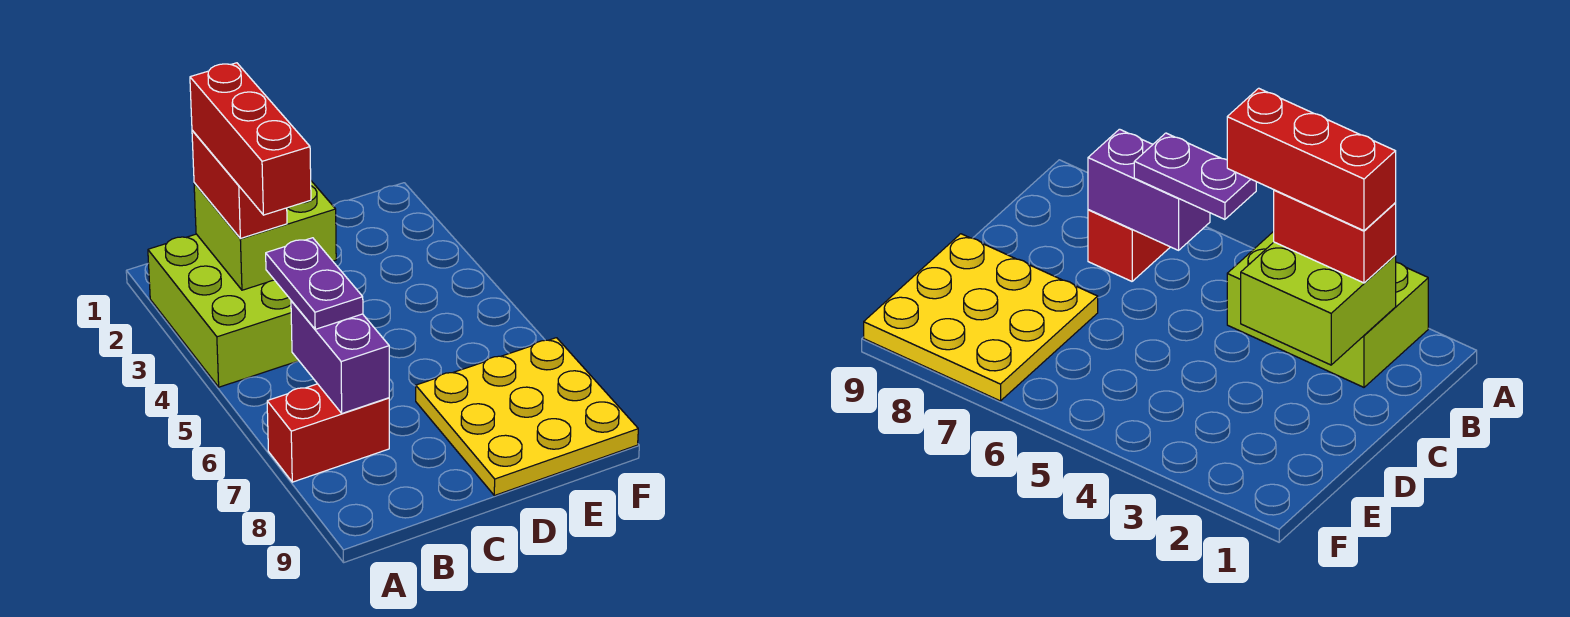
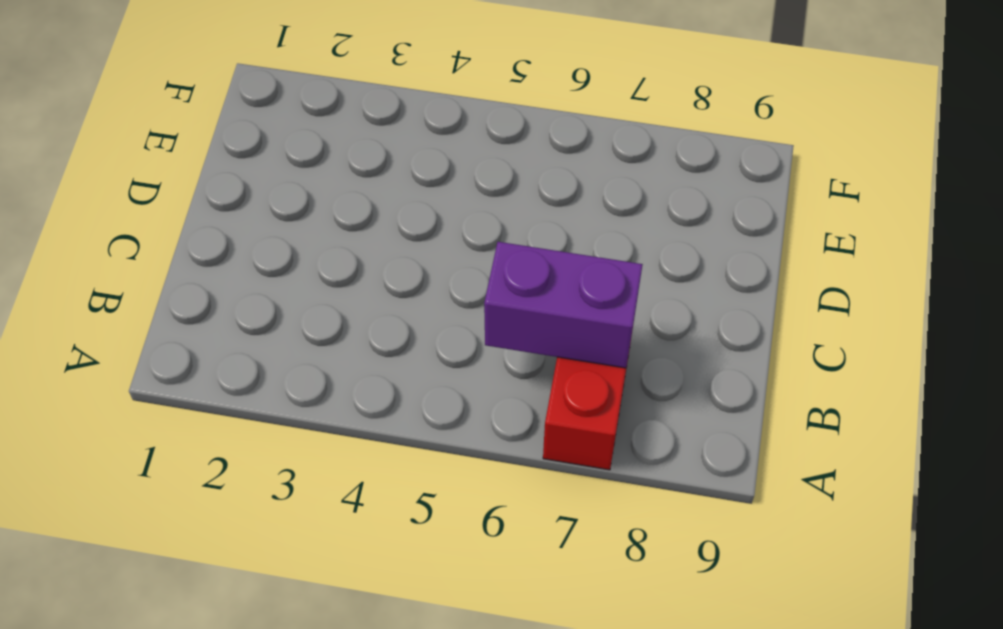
none -> lime 2x3 brick [148,234,299,387]
none -> yellow 3x3 plate [416,338,638,496]

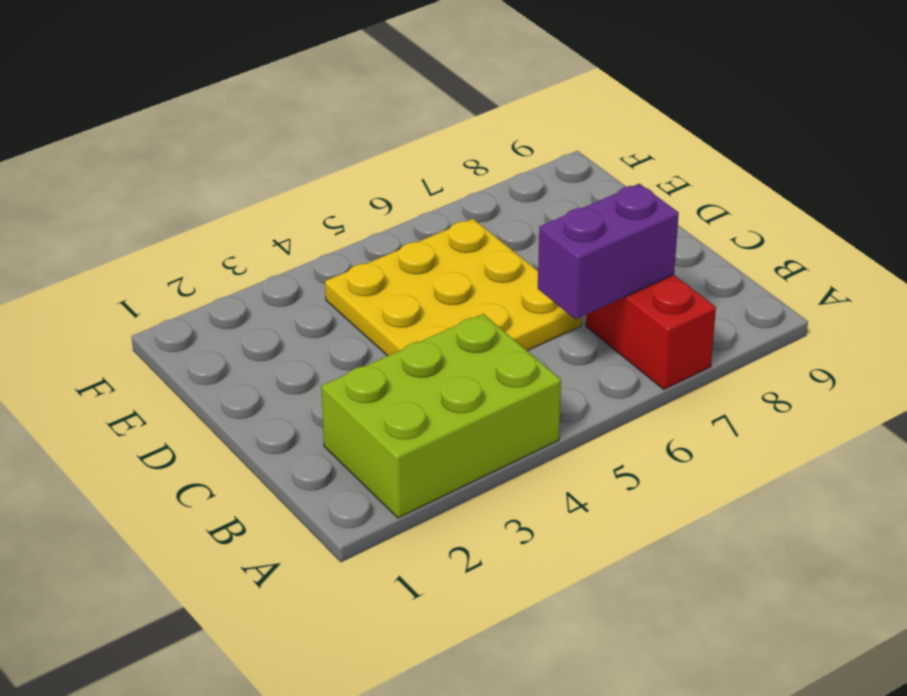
yellow 3x3 plate [325,219,582,356] -> yellow 3x3 plate moved to [416,338,638,496]
none -> lime 2x2 brick [194,181,336,290]
none -> red 1x2 brick [192,130,287,238]

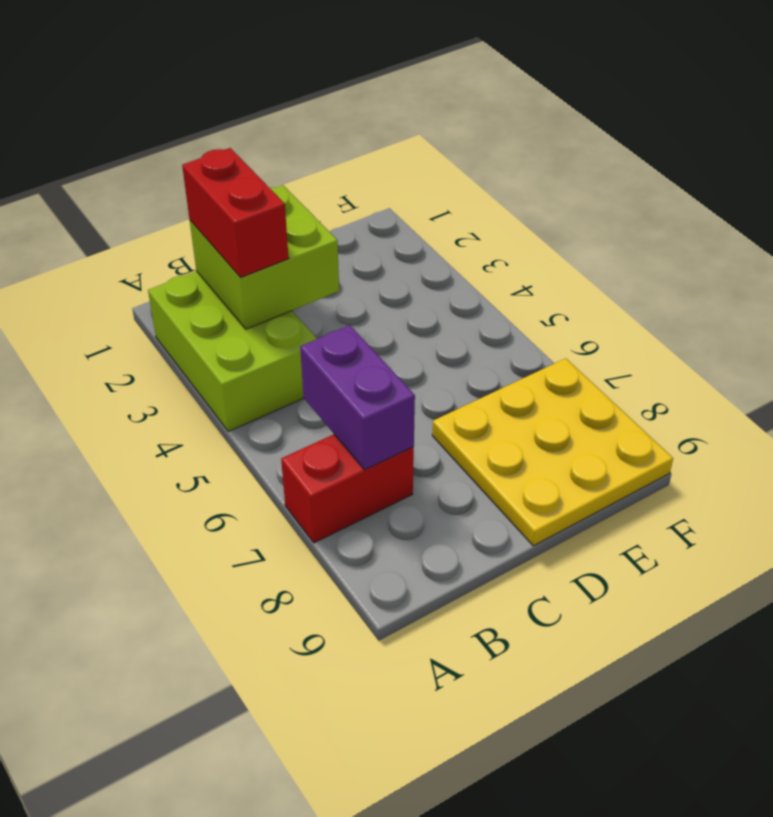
none -> purple 1x2 plate [266,238,363,329]
none -> red 1x3 brick [190,63,311,215]

